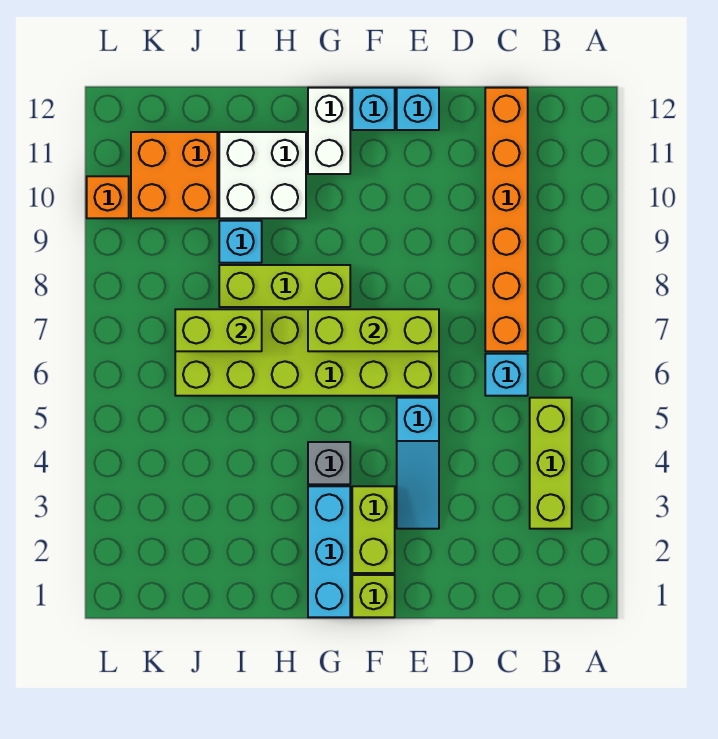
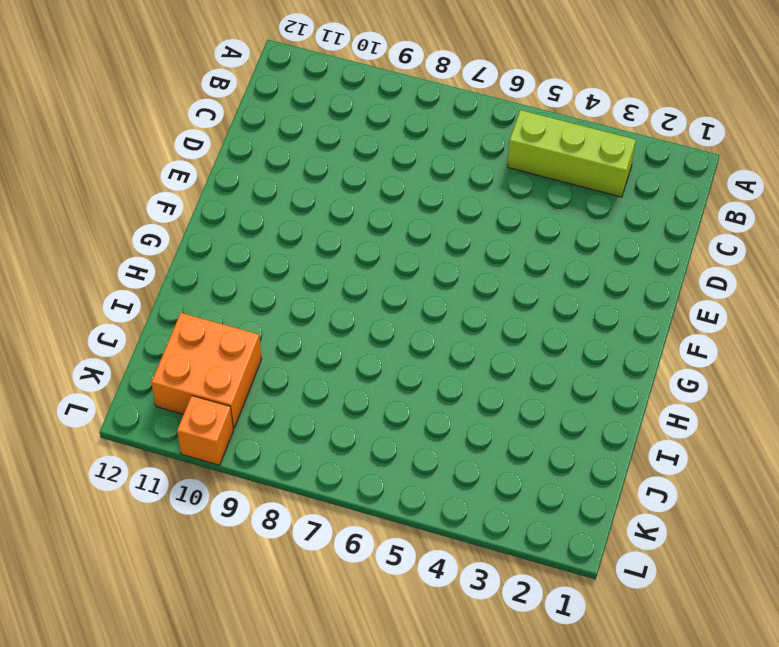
none -> cyan 1x1 brick [485,354,528,396]
none -> orange 1x6 brick [485,88,528,351]
none -> cyan 1x3 slope [397,398,439,529]

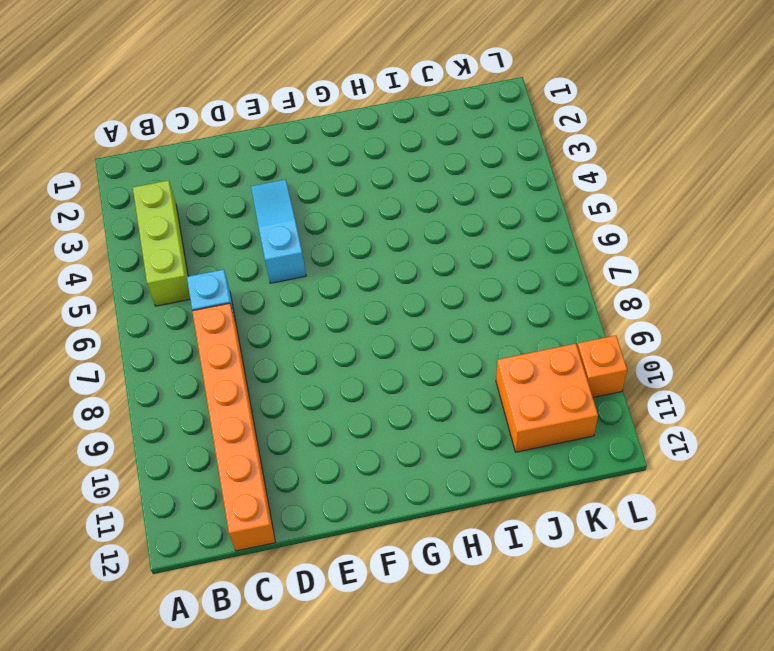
none -> lime 2x6 brick [175,309,439,396]
none -> cyan 1x1 brick [397,88,439,130]
none -> lime 1x1 brick [352,575,395,617]

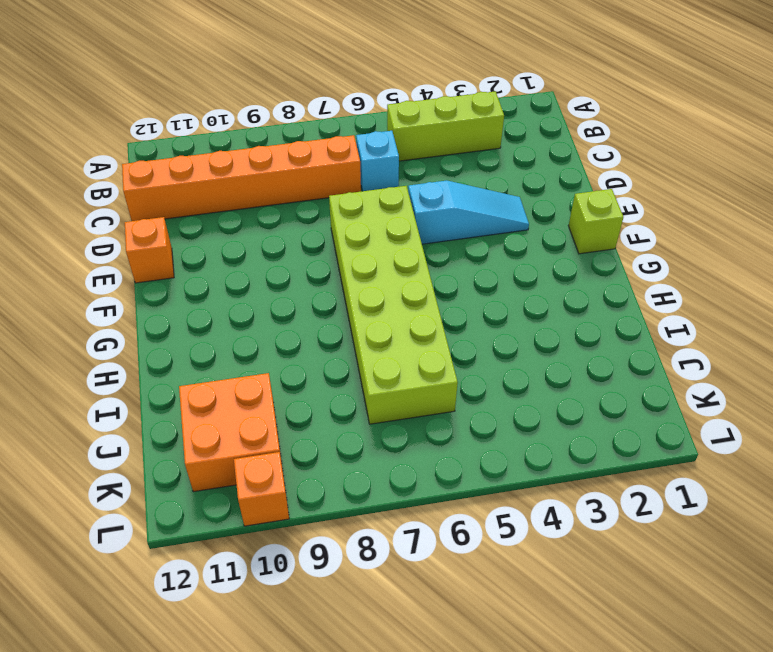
orange 1x1 brick [125,217,174,283] -> cyan 1x1 brick [397,88,439,130]
none -> lime 1x2 brick [352,486,395,573]
none -> cyan 1x1 brick [352,88,395,130]
none -> cyan 1x3 brick [308,486,350,617]

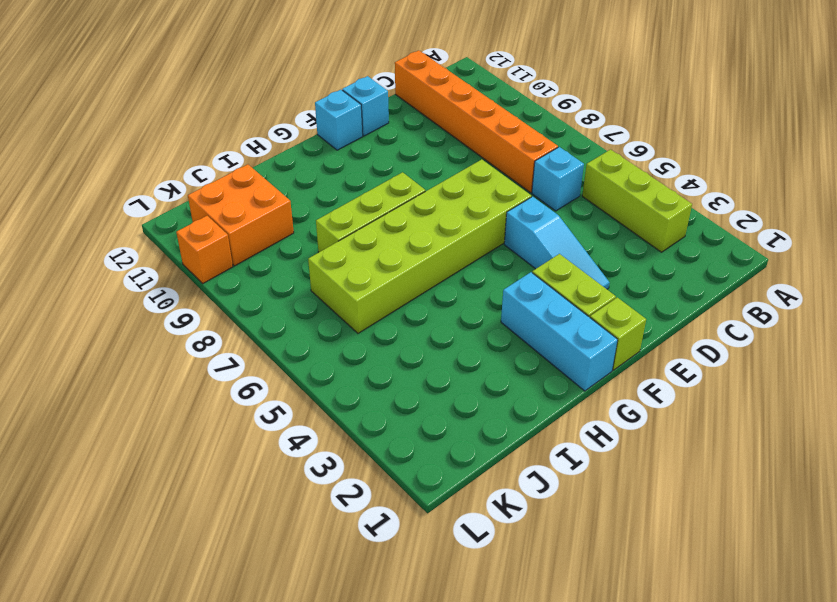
none -> grey 1x1 brick [308,442,350,484]
none -> white 1x2 brick [308,88,350,174]
none -> white 2x2 brick [219,132,306,218]

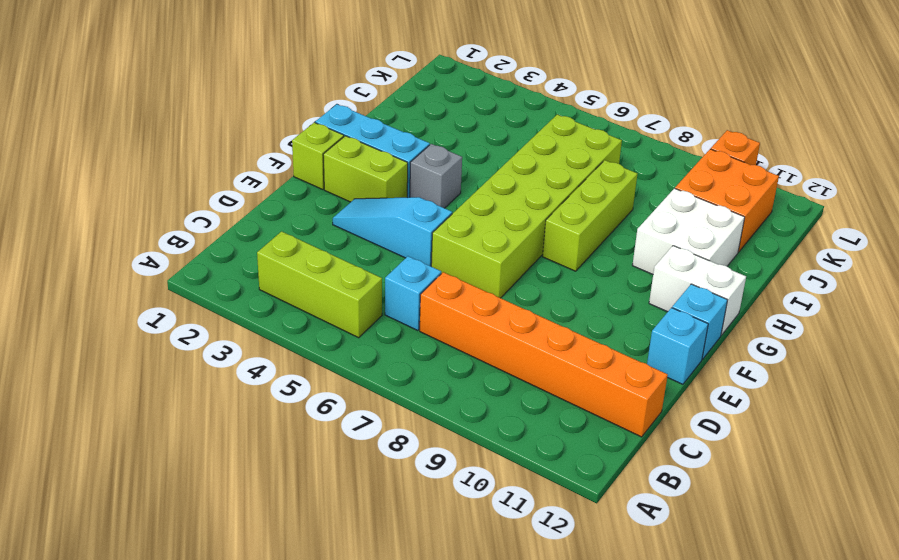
none -> cyan 1x1 brick [219,221,262,263]
none -> lime 1x3 brick [308,309,439,351]
none -> lime 1x2 brick [175,309,262,351]

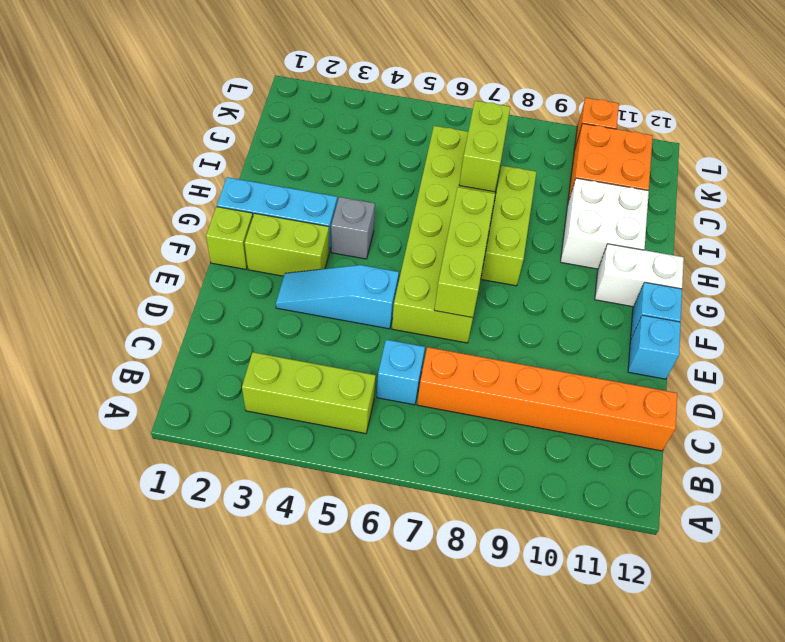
none -> cyan 1x1 brick [219,221,262,263]

